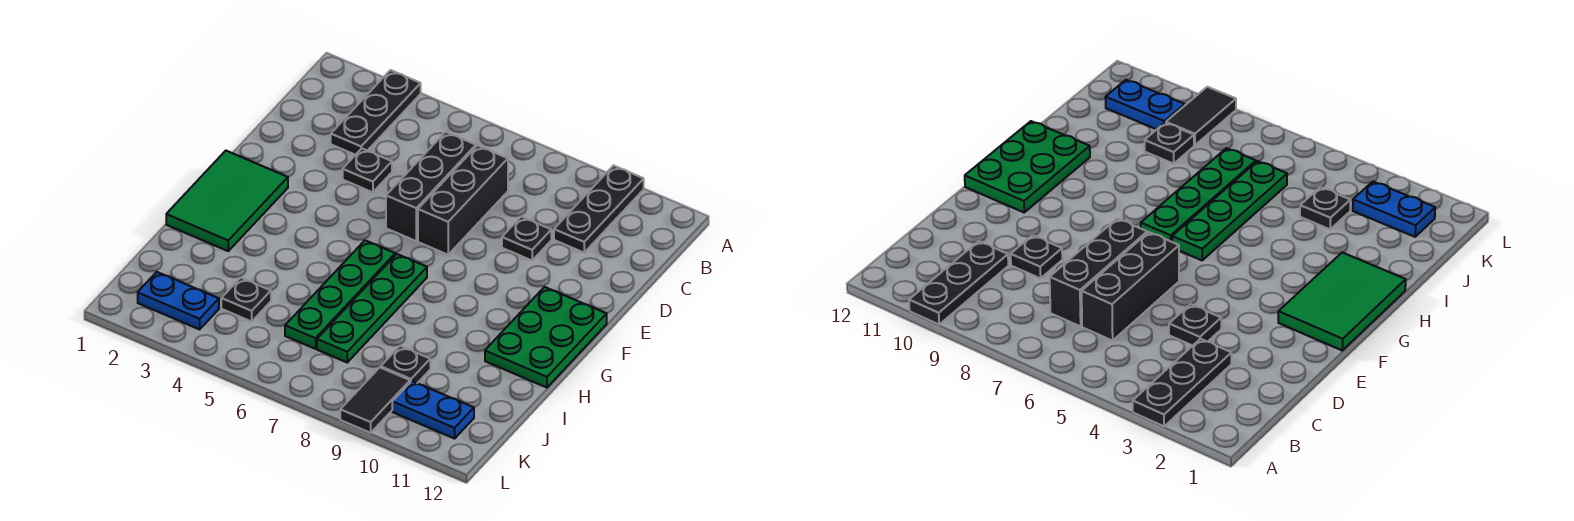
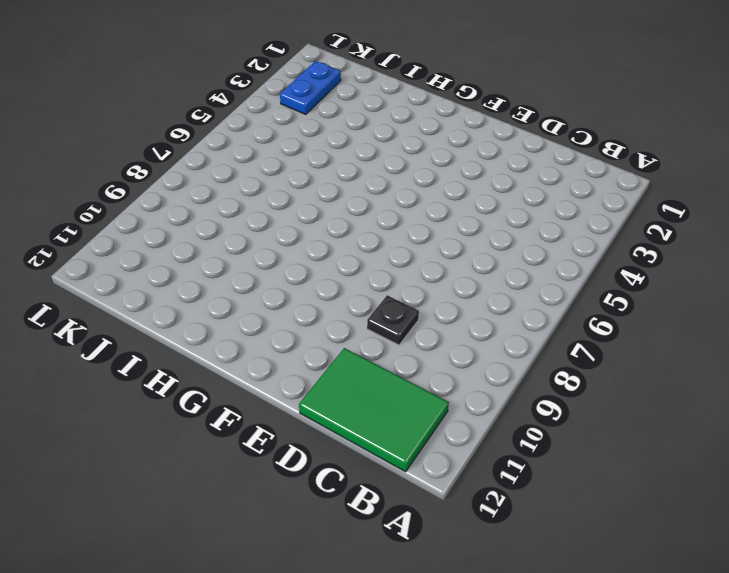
green 2x3 tile [299,348,449,472] -> green 2x3 tile moved to [166,151,288,251]
none -> black 1x3 plate [331,70,421,155]
none -> black 1x3 plate [554,166,644,253]
none -> black 1x3 brick [386,132,476,241]

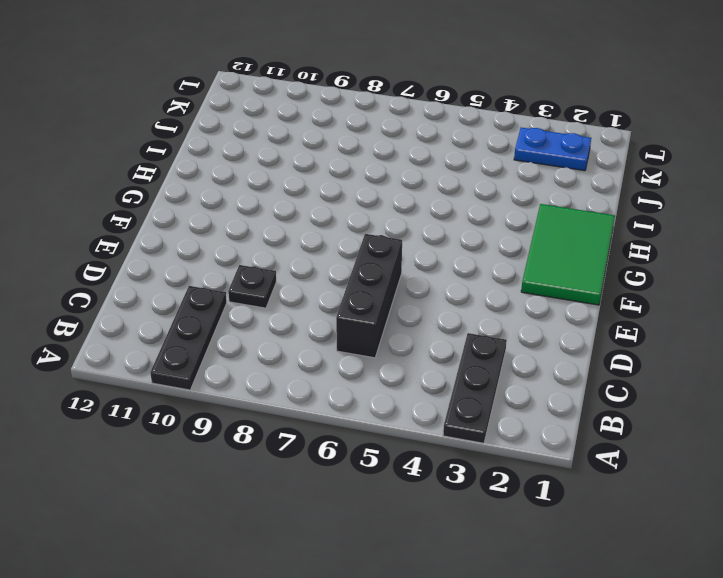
none -> black 1x3 brick [418,146,508,255]
none -> black 1x1 plate [343,149,392,192]
none -> green 2x3 plate [485,287,607,388]

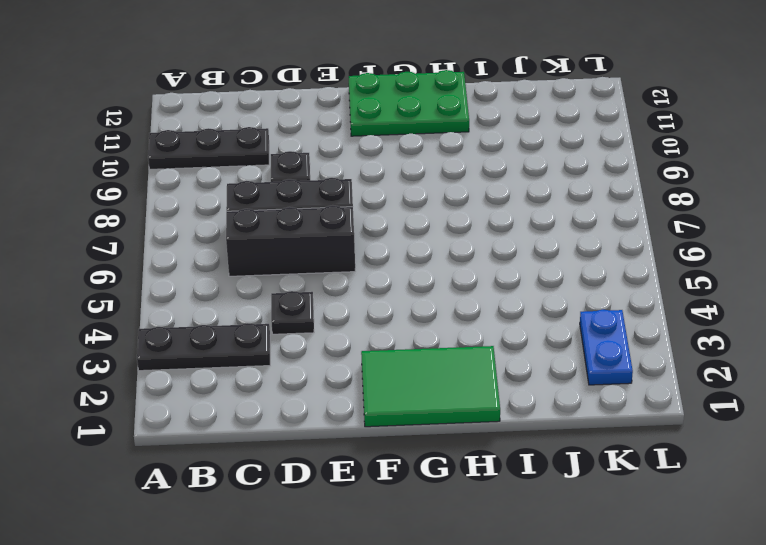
none -> green 1x4 plate [285,240,395,349]
none -> green 1x4 plate [317,254,427,362]
none -> black 1x1 plate [221,278,271,322]

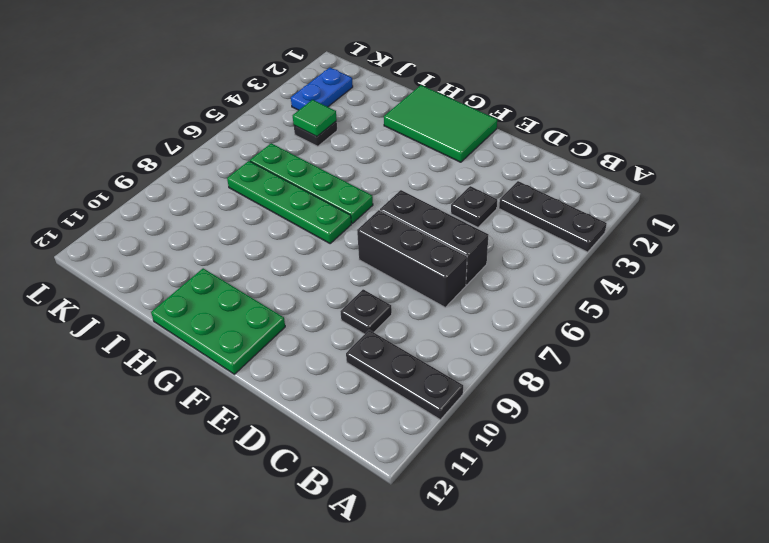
green 1x1 tile [293,100,337,137] -> none
none -> black 1x1 plate [381,346,430,383]
none -> black 1x2 tile [340,367,410,433]
none -> blue 1x2 plate [392,381,474,439]

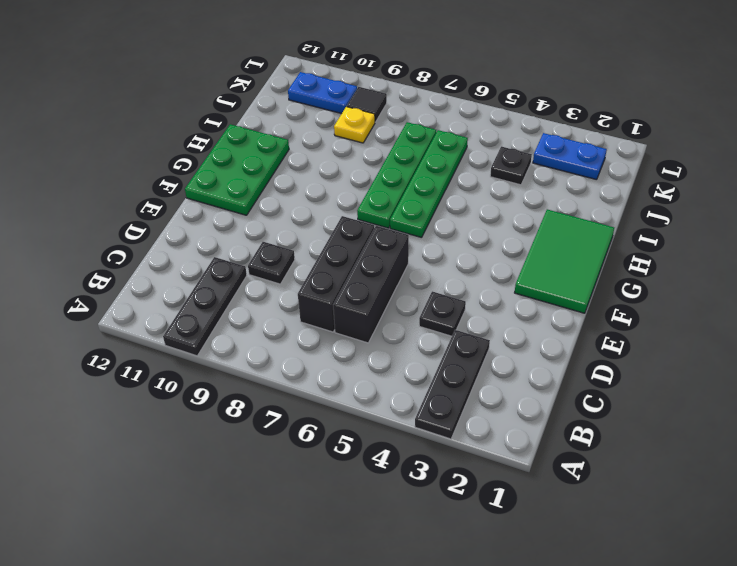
yellow 1x1 plate [334,107,375,143] -> black 1x1 plate [381,346,430,383]
black 1x1 tile [347,87,387,122] -> black 1x2 tile [340,367,410,433]

